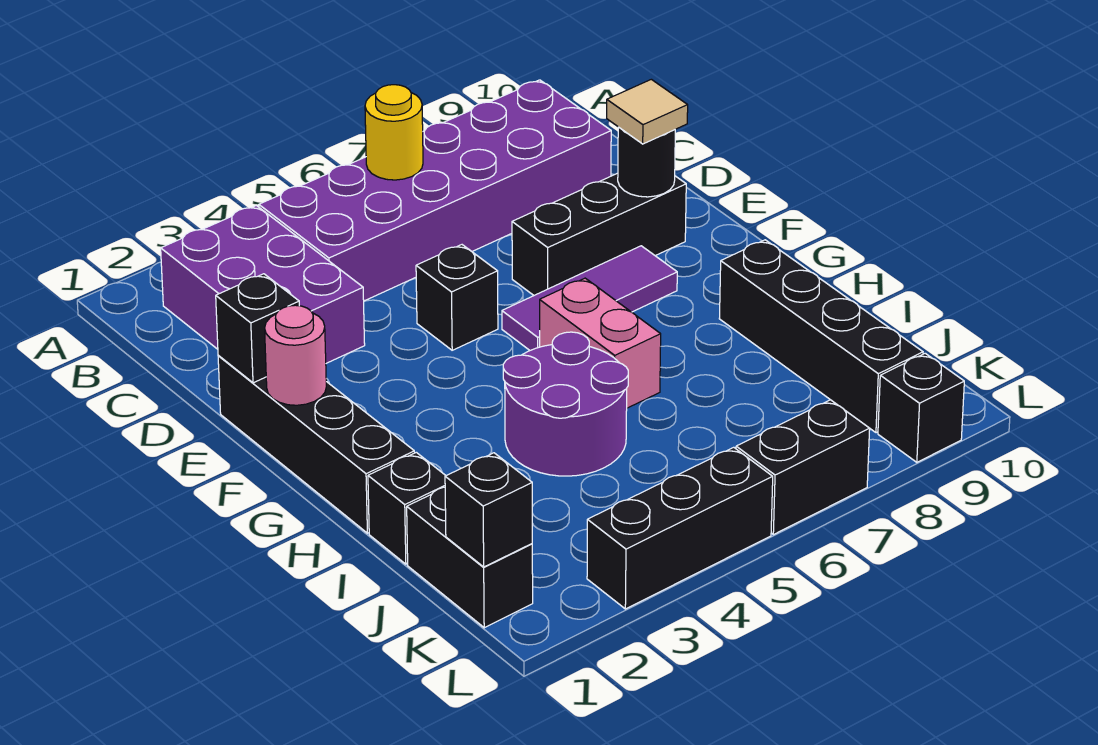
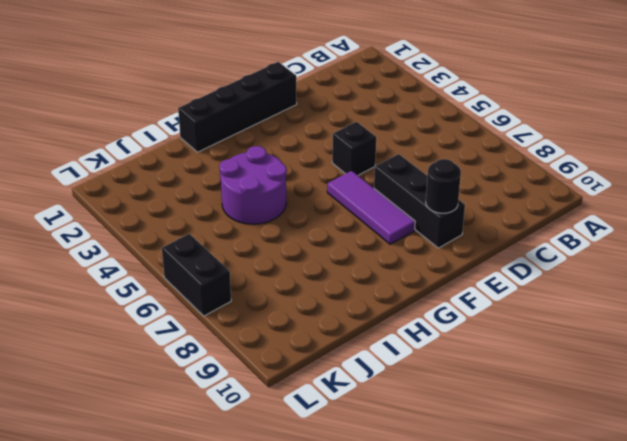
none -> purple 2x3 brick [161,206,365,363]
none -> purple 2x6 brick [259,80,611,301]
none -> pink 1x2 brick [540,278,661,408]

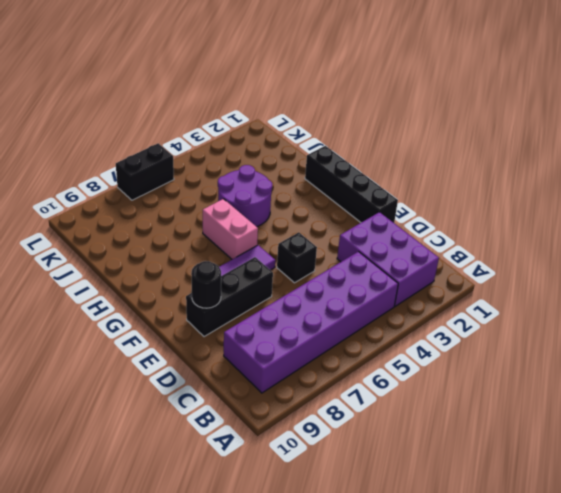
none -> black 1x4 brick [719,240,923,433]
none -> black 1x1 brick [368,452,446,564]
none -> black 1x2 brick [407,487,533,628]

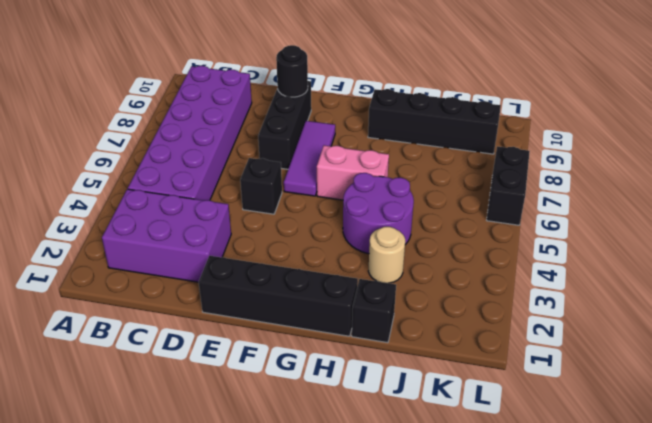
tan 1x1 round brick [368,227,405,283] -> none
none -> black 1x2 brick [407,487,533,628]
none -> black 1x3 brick [587,447,773,609]
none -> black 1x1 brick [878,353,964,462]

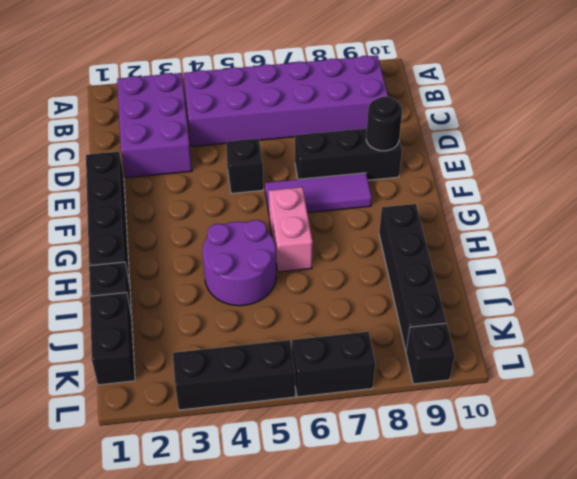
none -> yellow 1x1 round brick [365,85,423,180]
none -> black 1x1 brick [216,274,299,383]
none -> pink 1x1 round brick [265,305,326,405]

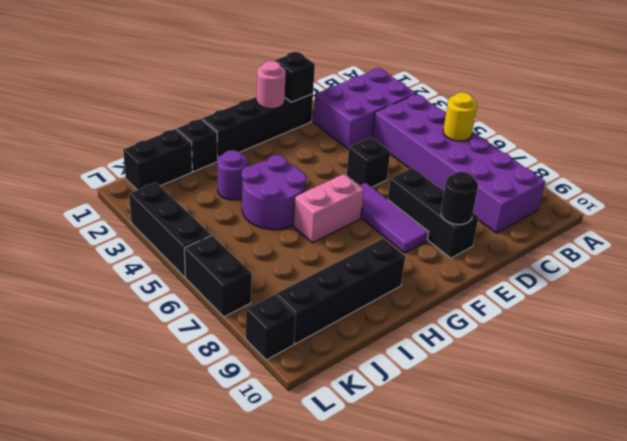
purple 1x1 round brick [217,150,248,200] -> none
none -> black 1x1 brick [445,453,532,567]
none -> tan 1x1 tile [607,79,688,144]

